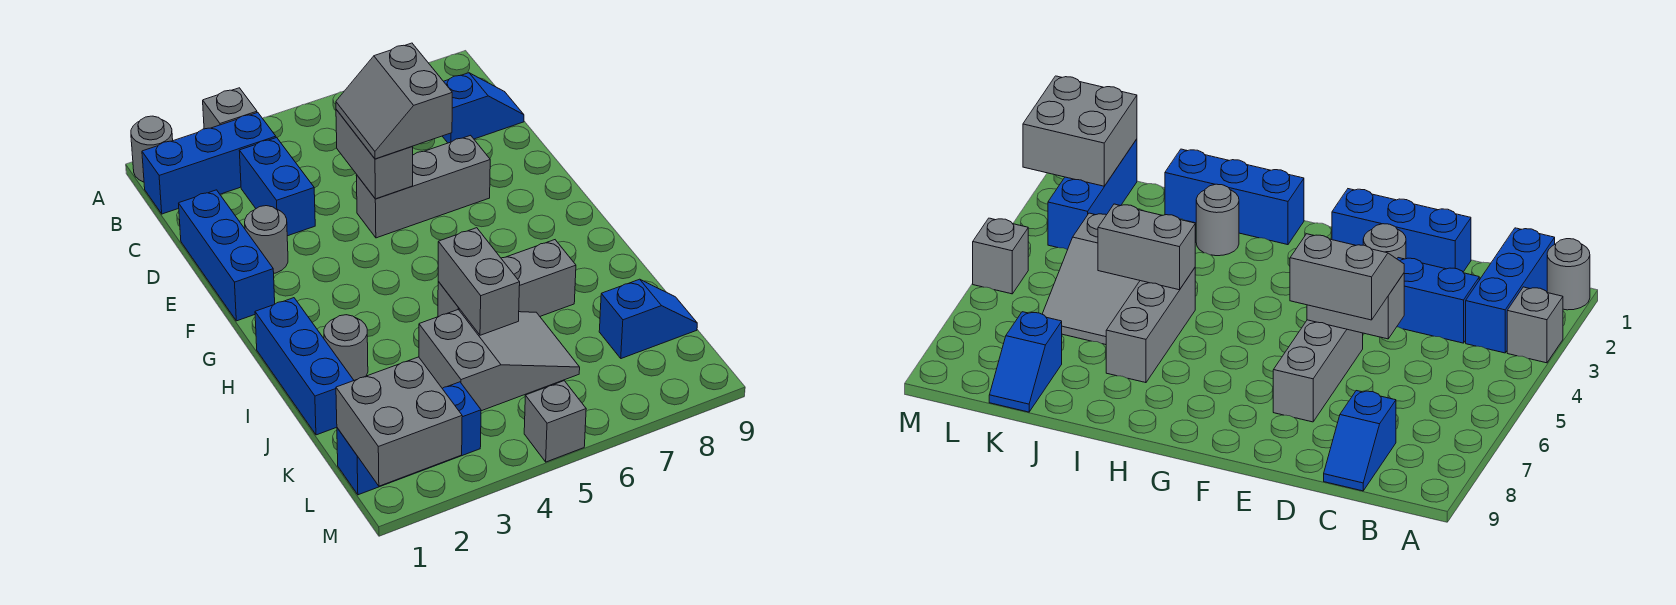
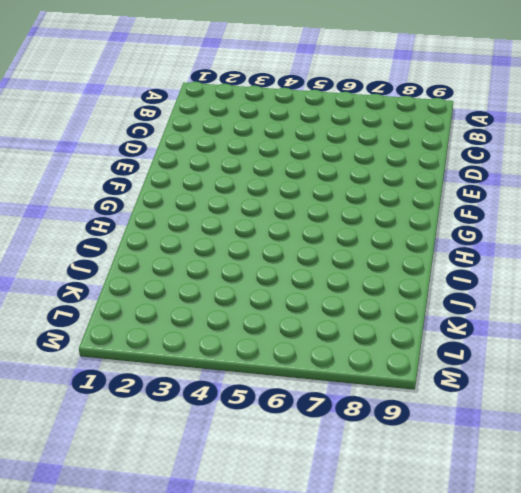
none -> grey 1x1 round brick [131,116,173,182]
none -> grey 1x1 brick [203,88,257,129]
none -> blue 1x3 brick [142,113,276,214]

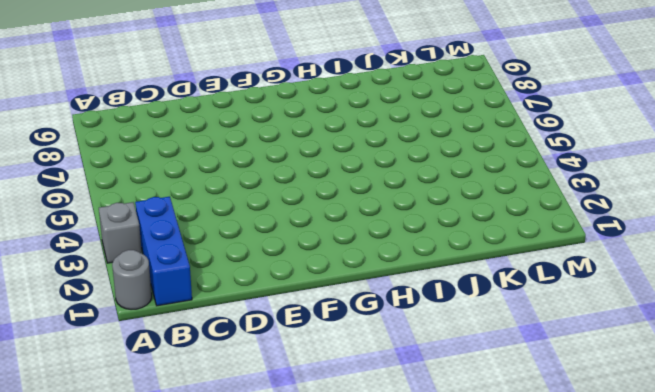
none -> blue 1x2 brick [239,138,315,236]
none -> blue 1x2 slope [443,73,524,143]
none -> blue 1x3 brick [179,190,275,321]

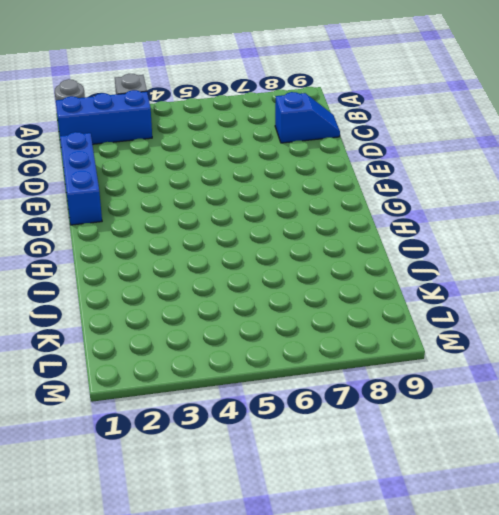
none -> blue 1x2 brick [239,138,315,236]
none -> grey 1x1 round brick [245,206,288,273]
none -> grey 1x3 brick [356,135,490,238]

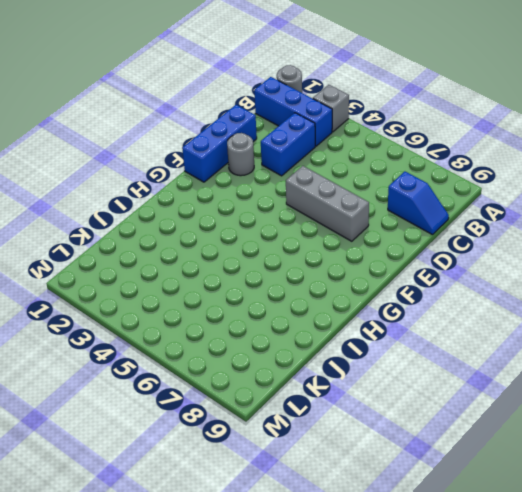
none -> blue 1x3 brick [255,298,354,435]
none -> grey 1x1 round brick [324,315,368,380]
none -> grey 1x3 brick [438,240,576,317]

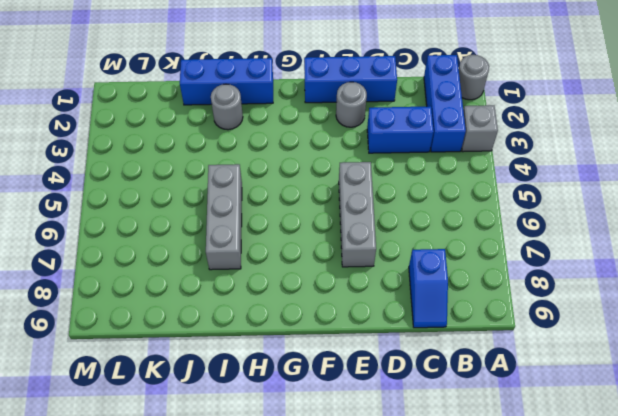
none -> grey 2x3 slope [419,309,580,411]
none -> blue 1x2 slope [599,279,697,359]
none -> blue 1x3 brick [337,382,481,495]

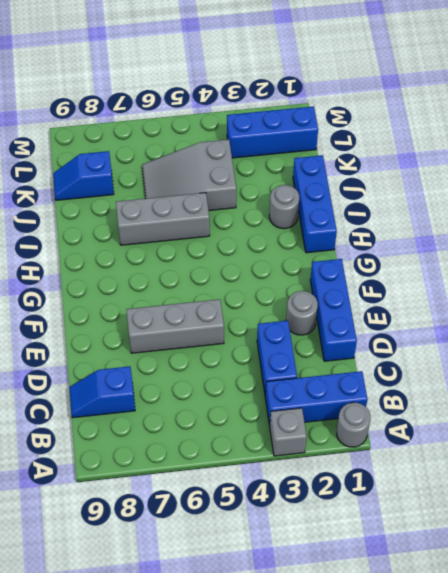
none -> grey 1x1 brick [524,381,586,462]
none -> grey 1x2 brick [336,110,413,199]
none -> grey 1x2 brick [438,228,520,335]

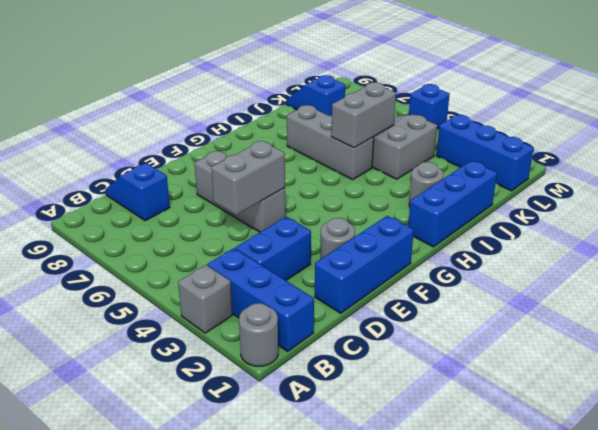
blue 1x1 brick [409,84,450,129] -> grey 1x1 brick [524,381,586,462]
none -> grey 2x2 brick [336,357,462,486]
none -> grey 2x2 slope [336,43,452,159]

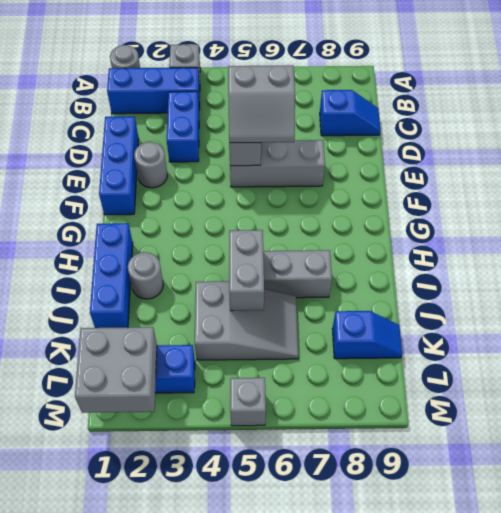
grey 2x2 slope [228,65,295,143] -> grey 2x2 slope turned to [336,43,452,159]

